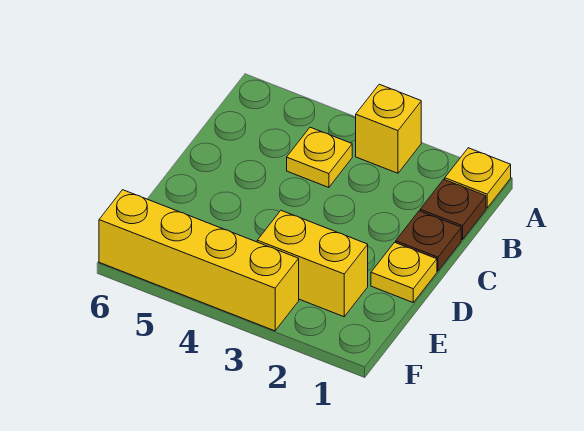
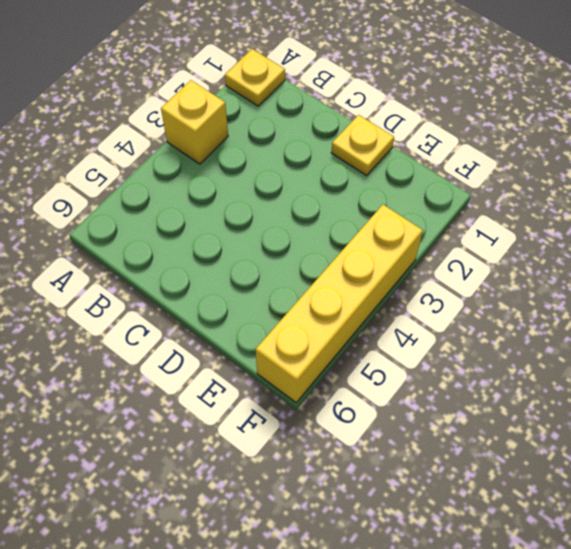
none -> brown 1x1 plate [420,179,486,240]
none -> yellow 1x1 plate [287,127,352,187]

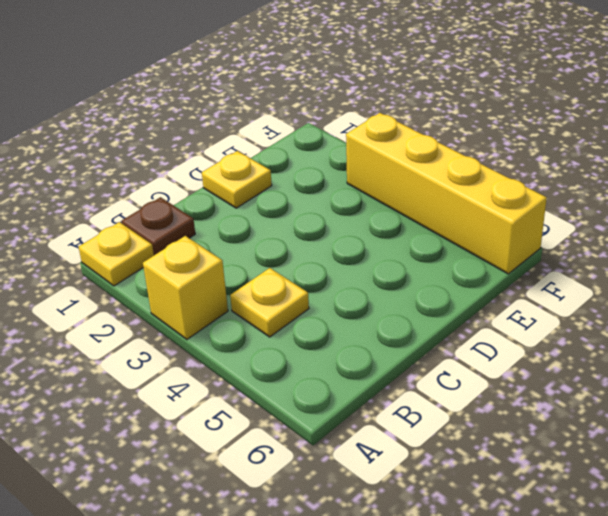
none -> brown 1x1 plate [396,211,461,271]
none -> yellow 1x2 brick [257,211,368,317]

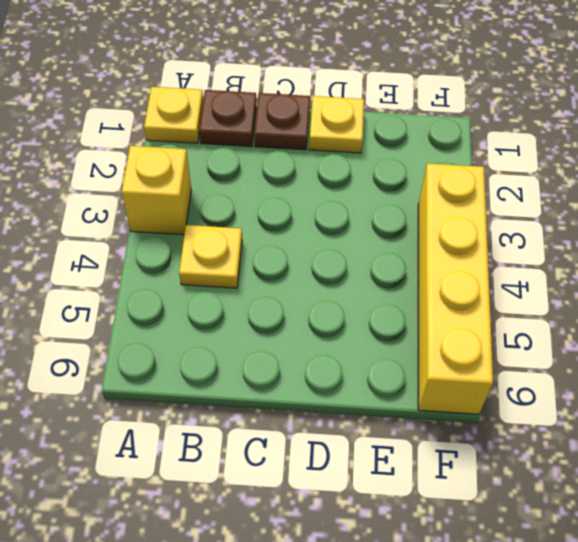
none -> yellow 1x2 brick [257,211,368,317]

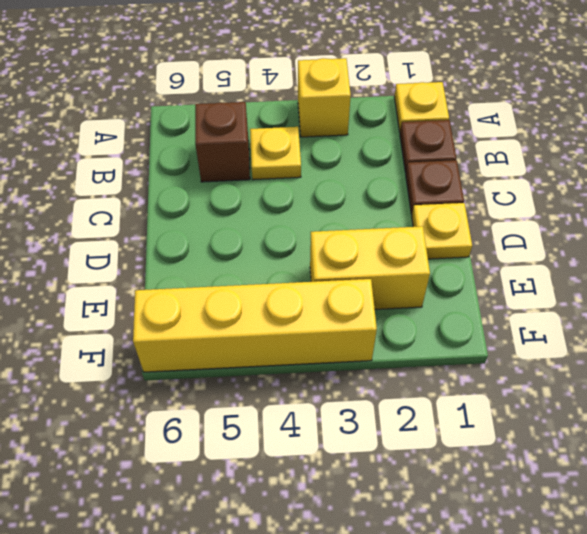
brown 1x1 brick [195,102,250,182] -> none

